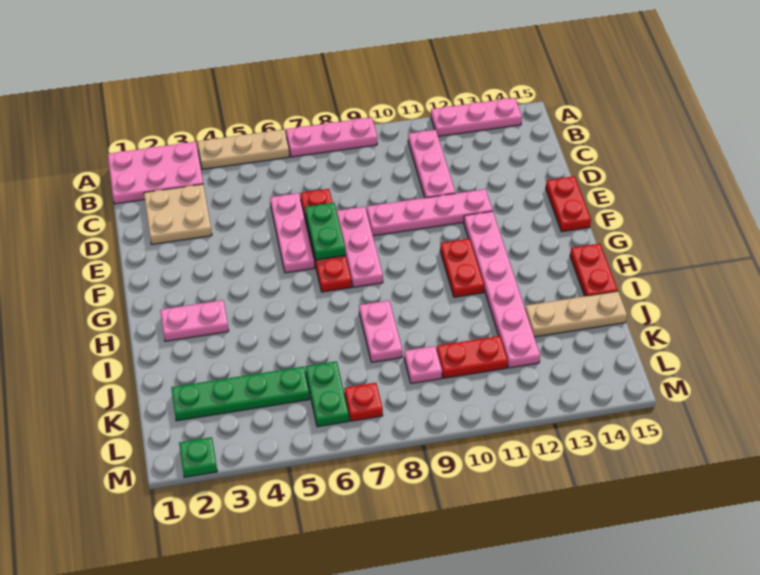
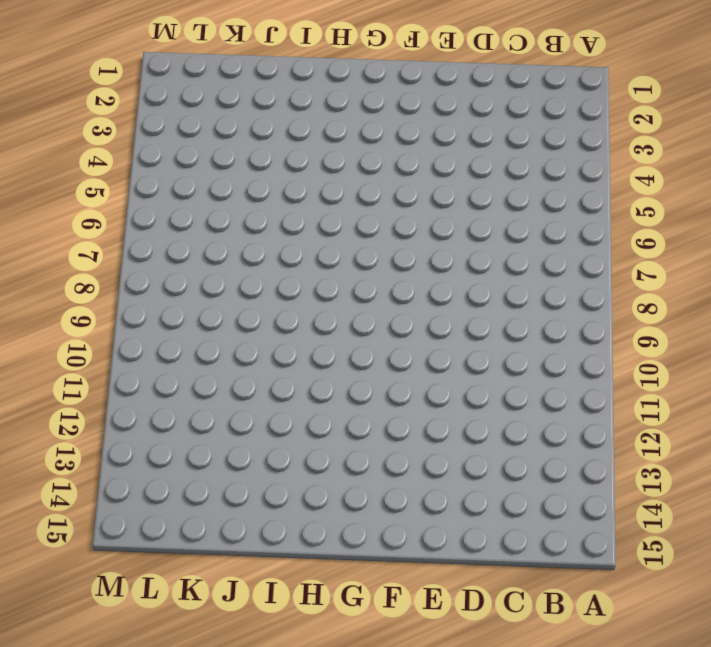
none -> pink 2x3 plate [108,142,203,204]
none -> tan 1x3 plate [198,130,290,169]
none -> pink 1x3 plate [286,117,377,157]

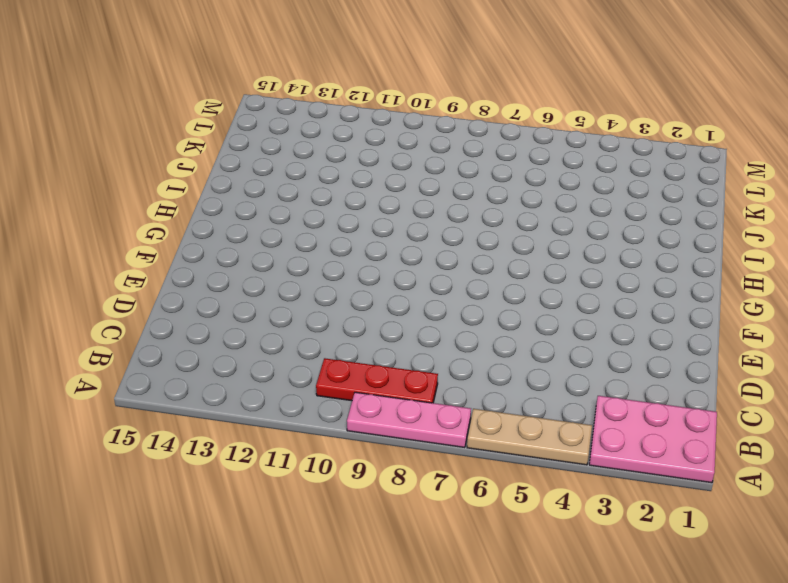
red 1x3 plate [316,358,438,403] -> none
none -> pink 1x3 plate [431,98,522,136]
none -> pink 1x3 plate [408,130,455,198]
none -> tan 2x2 plate [144,184,212,244]

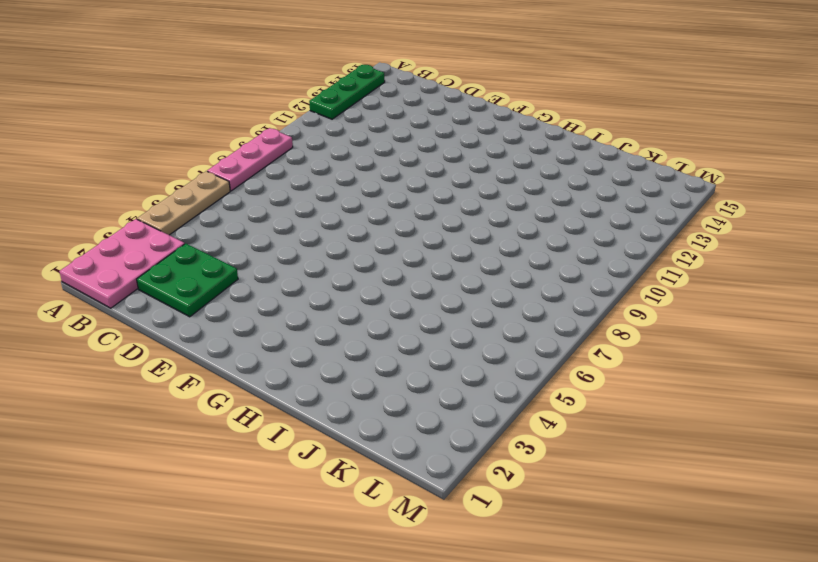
green 1x3 plate [309,65,385,119] -> pink 1x3 plate [431,98,522,136]
green 2x2 plate [137,244,238,317] -> tan 2x2 plate [144,184,212,244]
none -> pink 1x3 plate [408,130,455,198]
none -> pink 1x3 plate [270,193,315,273]
none -> red 1x4 plate [301,189,352,292]

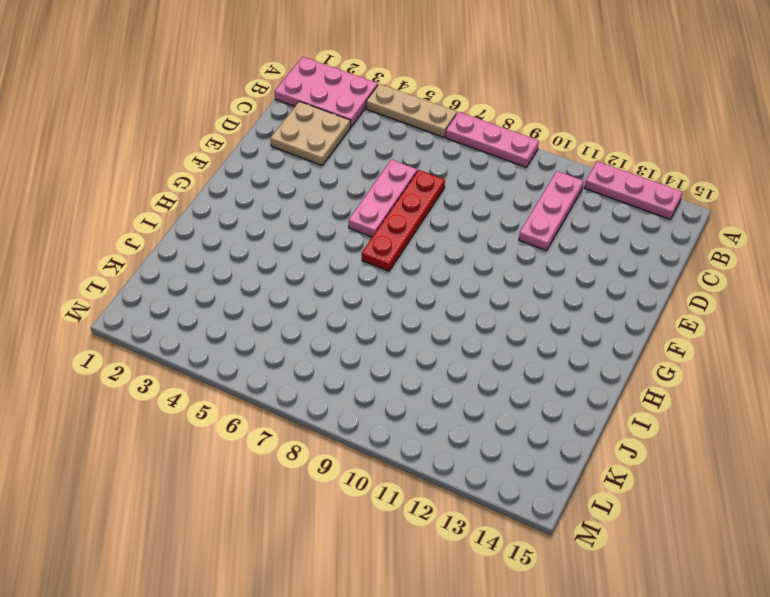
none -> pink 1x3 plate [337,207,383,287]
none -> pink 1x4 plate [367,189,493,236]
none -> red 1x2 plate [546,176,591,232]

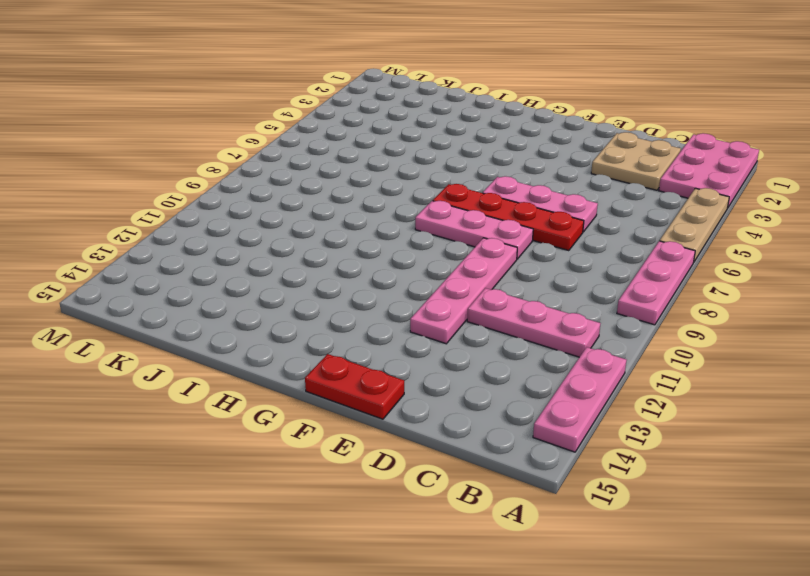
none -> pink 1x6 plate [464,211,540,368]
none -> red 1x2 plate [440,239,484,297]
none -> pink 1x2 plate [160,300,229,341]

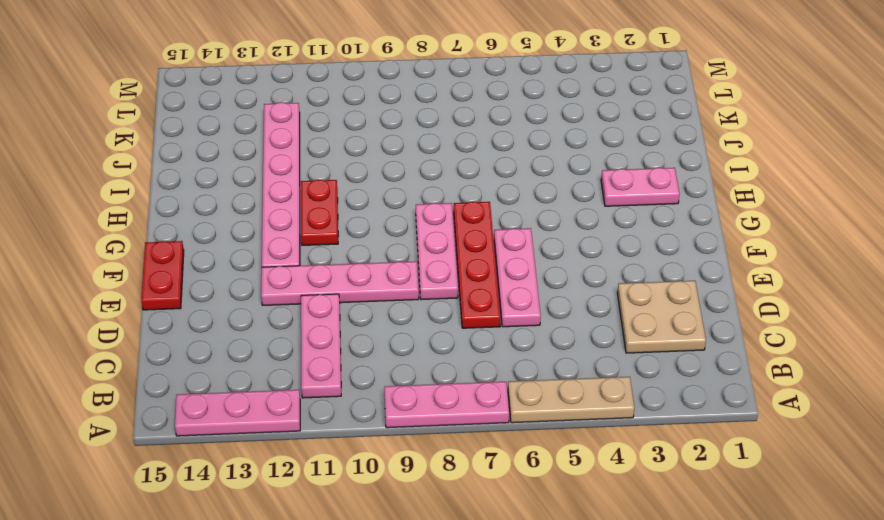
none -> pink 2x3 plate [108,142,203,204]
none -> red 1x2 plate [570,244,618,296]
none -> pink 1x2 plate [359,301,402,362]

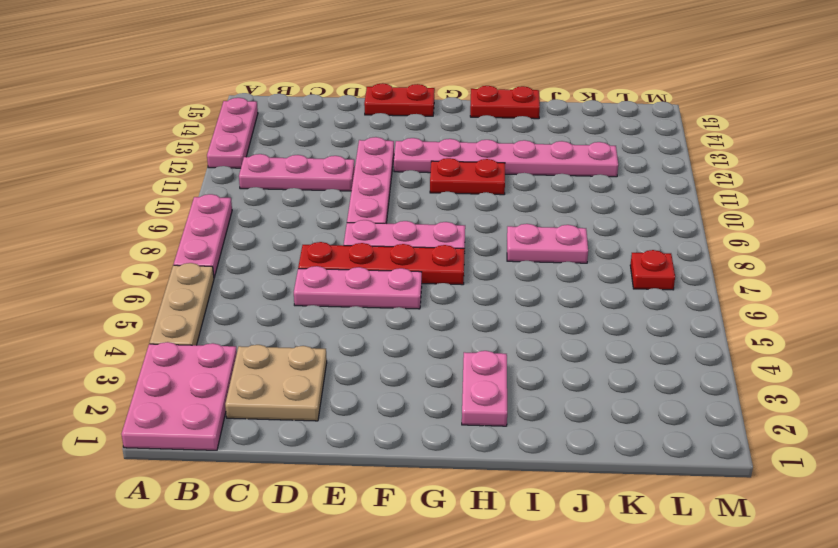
none -> tan 1x3 plate [525,291,627,337]
none -> green 1x4 plate [171,367,310,421]
none -> green 1x2 plate [305,361,349,427]

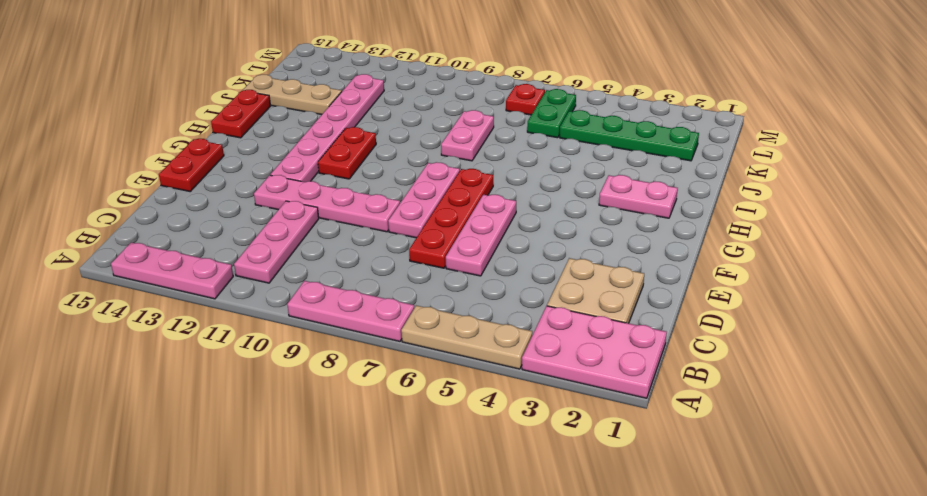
none -> pink 1x1 plate [404,346,442,383]
none -> red 1x2 plate [437,336,508,378]
none -> green 1x1 plate [179,437,217,477]

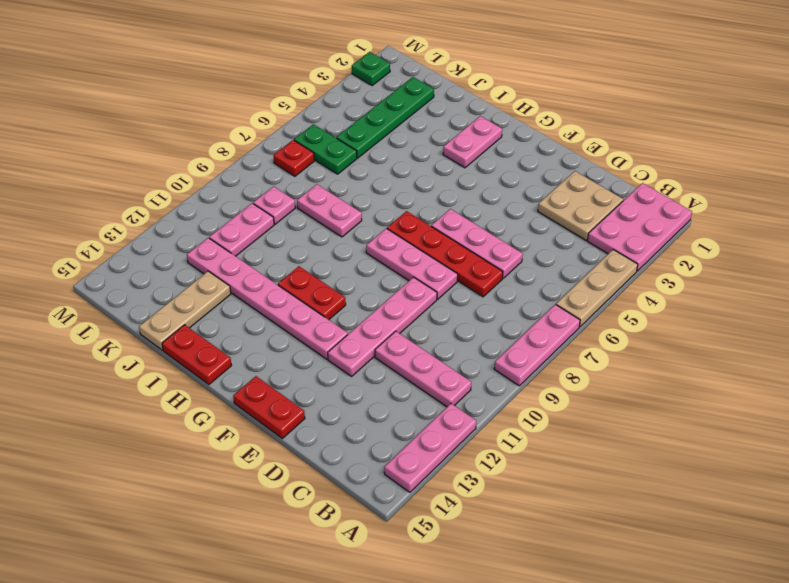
pink 1x2 plate [209,203,274,256] -> red 1x2 plate [437,336,508,378]
none -> green 1x2 plate [305,203,346,260]

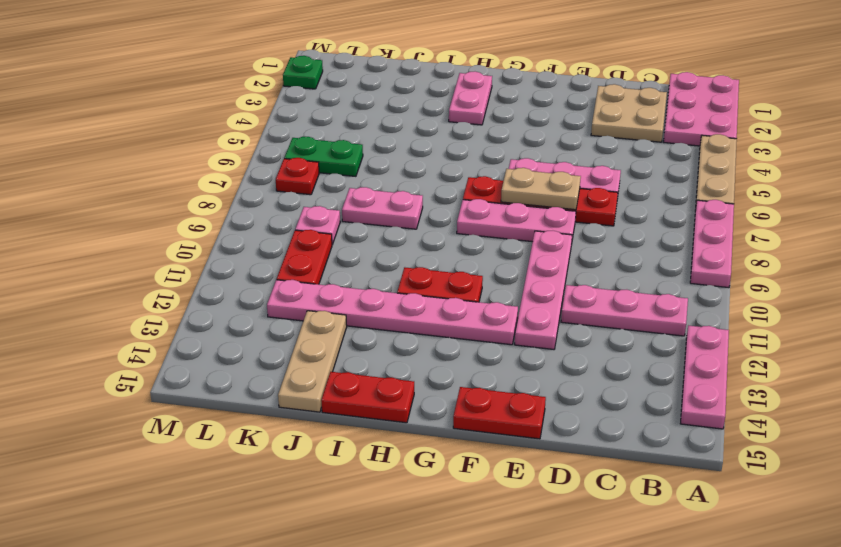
tan 1x2 plate [501,168,581,210] -> green 1x2 plate [305,203,346,260]
none -> green 1x4 plate [171,367,310,421]

